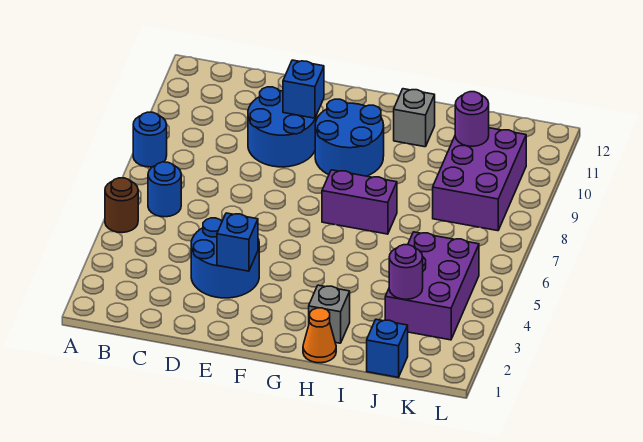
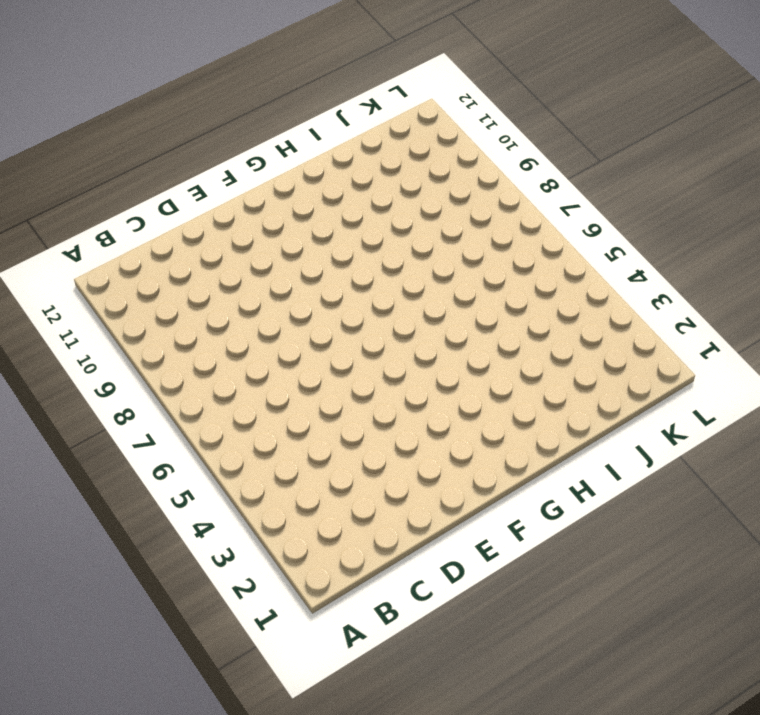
none -> brown 1x1 round brick [105,178,138,233]
none -> blue 1x1 round brick [133,112,167,167]
none -> blue 1x1 round brick [148,162,181,217]

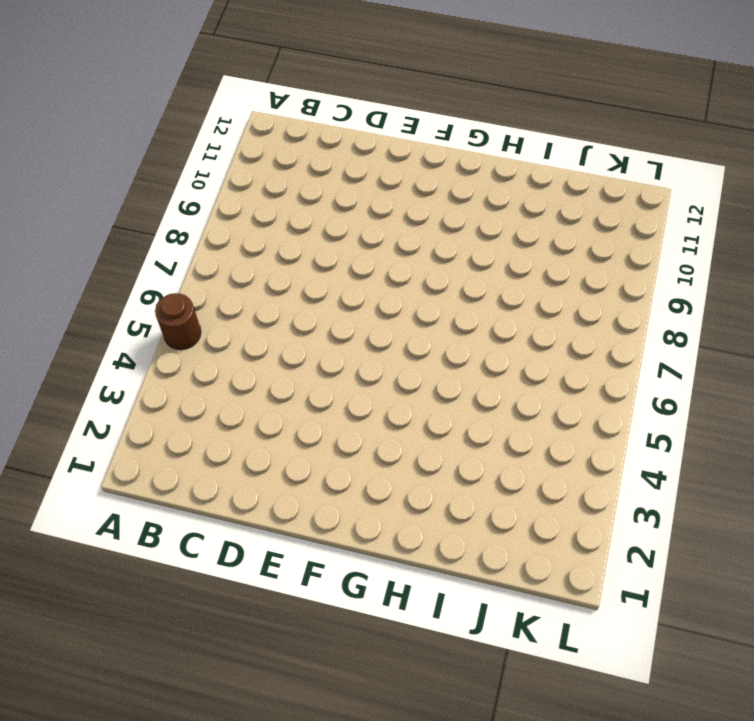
none -> blue 1x1 round brick [133,112,167,167]
none -> blue 1x1 round brick [148,162,181,217]
none -> blue 2x2 round brick [191,218,259,298]

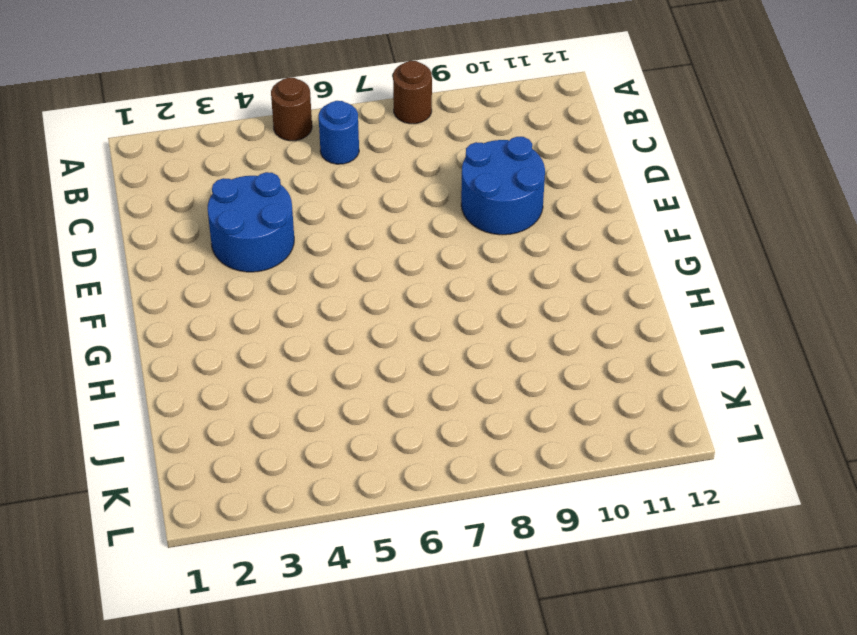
brown 1x1 round brick [393,61,432,124] -> blue 1x1 round brick [133,112,167,167]
none -> blue 2x2 round brick [315,99,384,176]
none -> purple 1x2 brick [322,170,397,234]
none -> orange 1x1 cone [303,308,336,363]

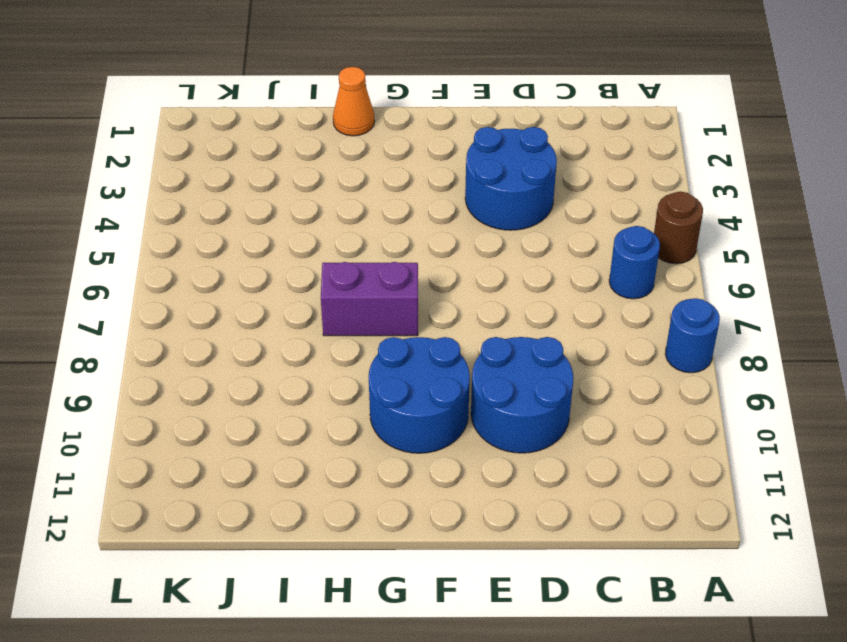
none -> grey 1x1 brick [309,285,350,343]
none -> grey 1x1 brick [394,89,435,147]
none -> blue 1x1 brick [367,319,408,377]

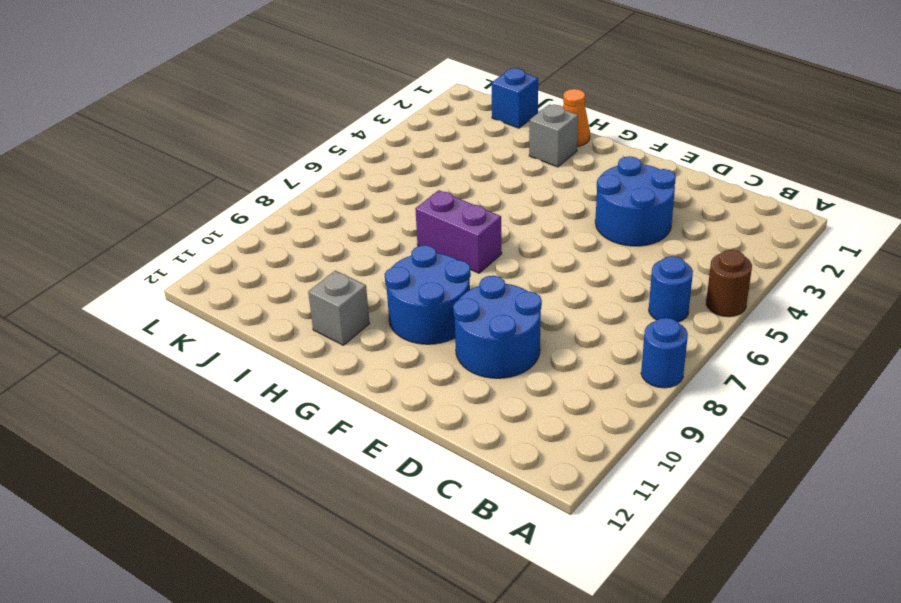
none -> purple 2x3 brick [385,232,479,340]
none -> purple 2x3 brick [433,128,526,231]
none -> blue 1x1 brick [217,213,258,271]

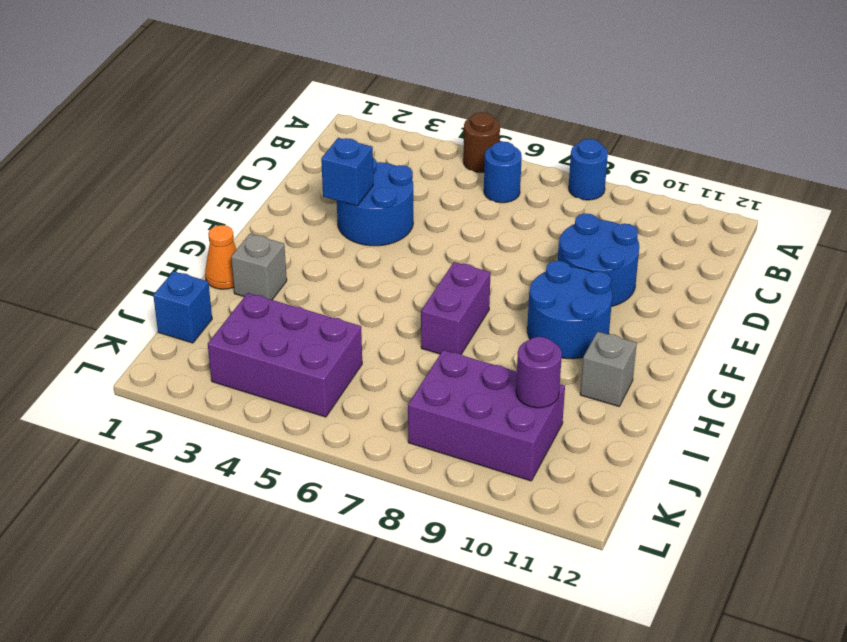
none -> blue 1x1 brick [283,60,324,118]
none -> purple 1x1 round brick [389,245,423,299]

